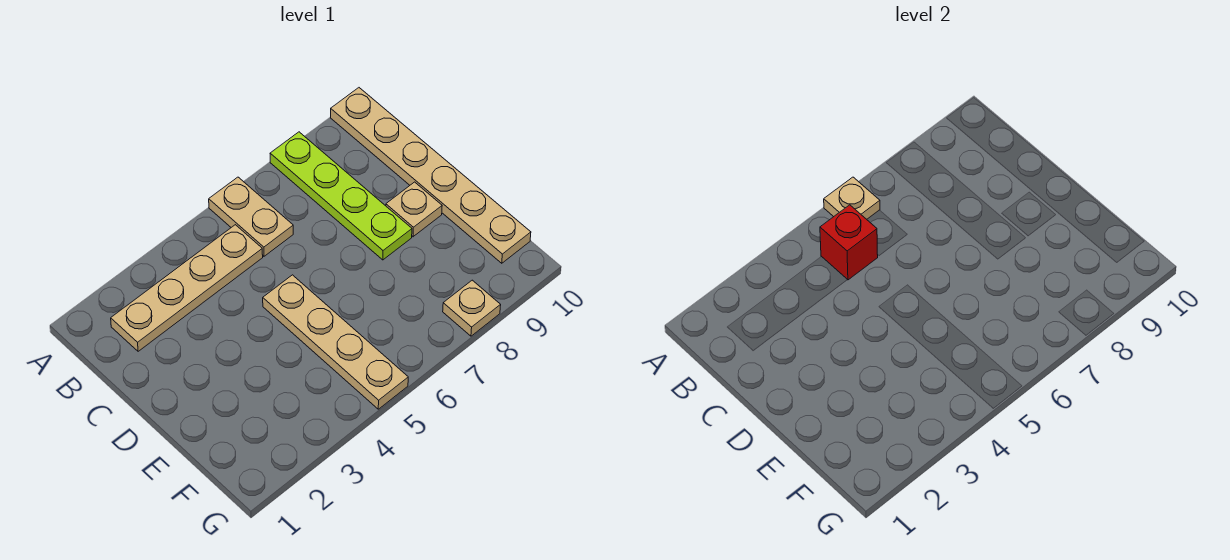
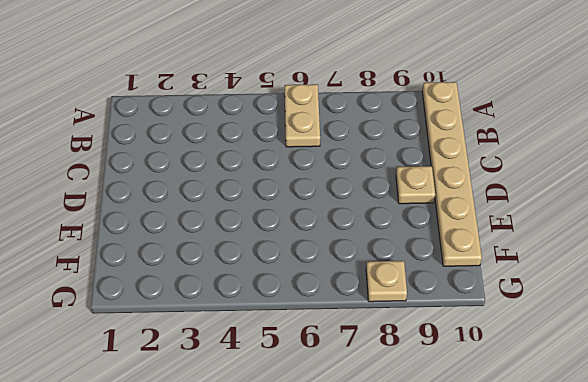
none -> lime 1x4 plate [270,132,412,260]
none -> tan 1x4 plate [111,225,263,351]

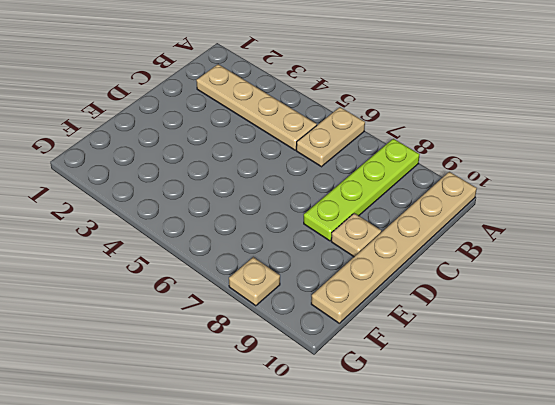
none -> tan 1x4 plate [263,275,408,409]
none -> tan 1x1 plate [824,177,880,219]

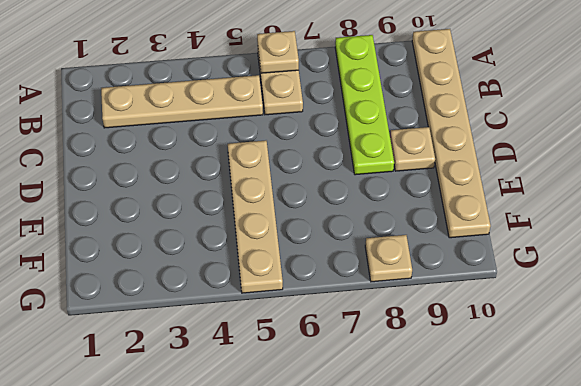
none -> red 1x1 brick [820,205,878,280]

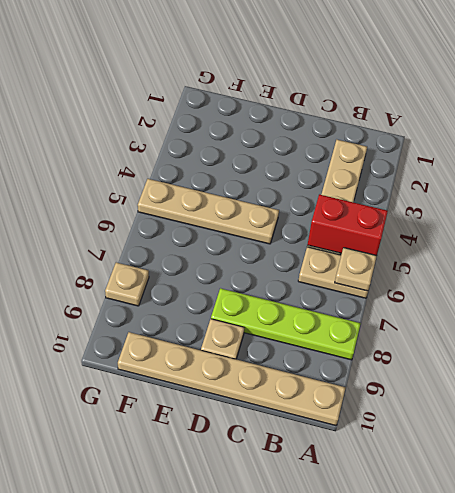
red 1x2 brick [308,194,388,256] -> red 1x1 brick [820,205,878,280]

